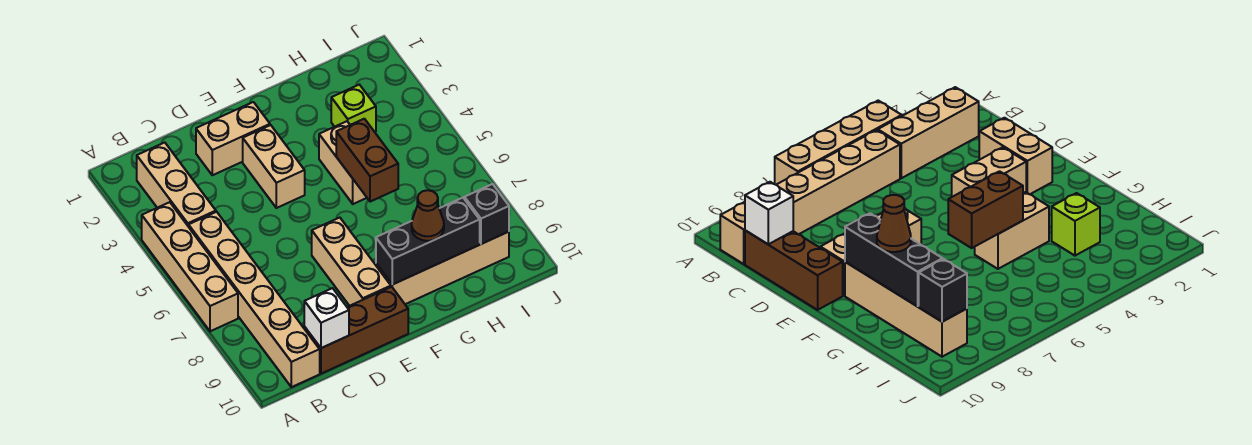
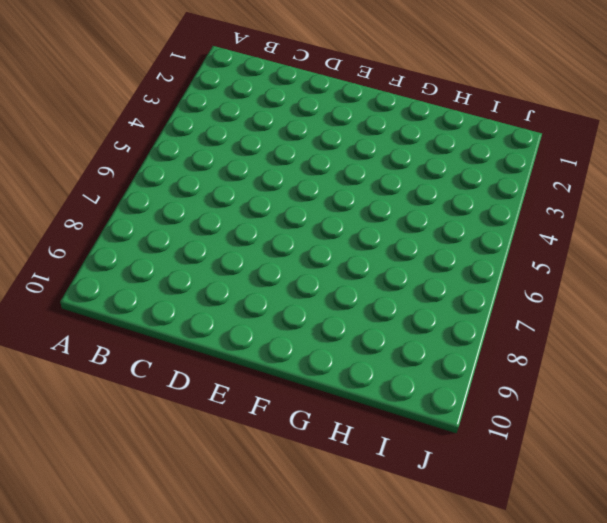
none -> tan 1x4 brick [142,202,238,331]
none -> tan 1x3 brick [137,143,216,227]
none -> tan 1x6 brick [189,212,320,387]

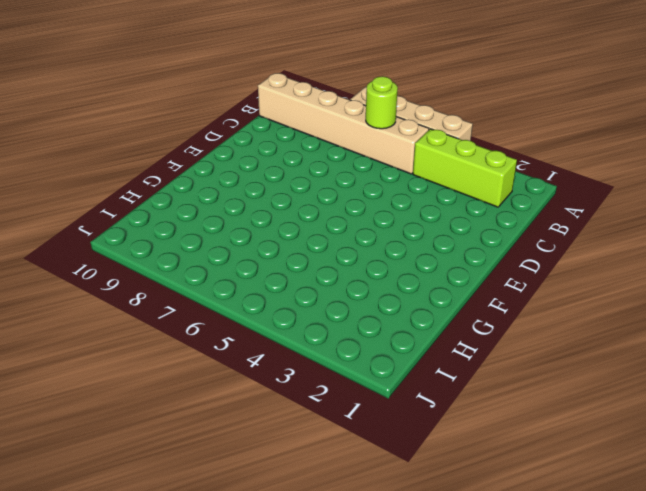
lime 1x3 brick [413,129,517,207] -> tan 1x3 brick [137,143,216,227]
lime 1x1 round brick [366,76,398,129] -> none
none -> brown 1x3 brick [304,287,408,374]
none -> tan 1x2 brick [196,102,270,175]
none -> tan 1x2 brick [243,125,305,208]

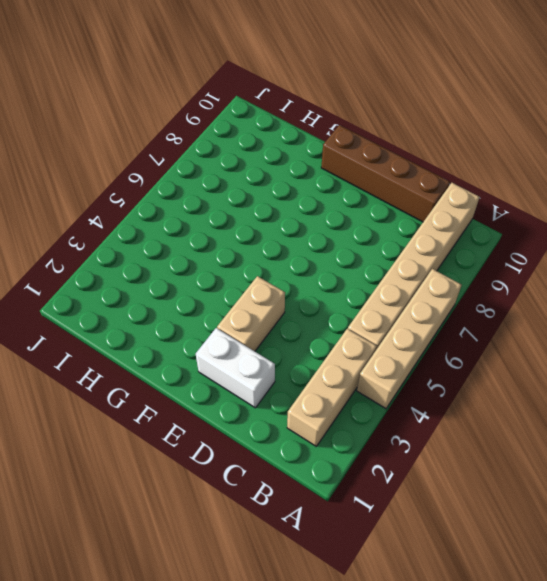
brown 1x4 brick [321,125,450,222] -> brown 1x3 brick [304,287,408,374]
white 1x2 brick [196,328,275,408] -> tan 1x2 brick [196,102,270,175]
none -> tan 1x3 brick [312,218,391,306]
none -> tan 1x4 brick [376,232,509,304]
none -> tan 1x2 brick [319,121,367,204]

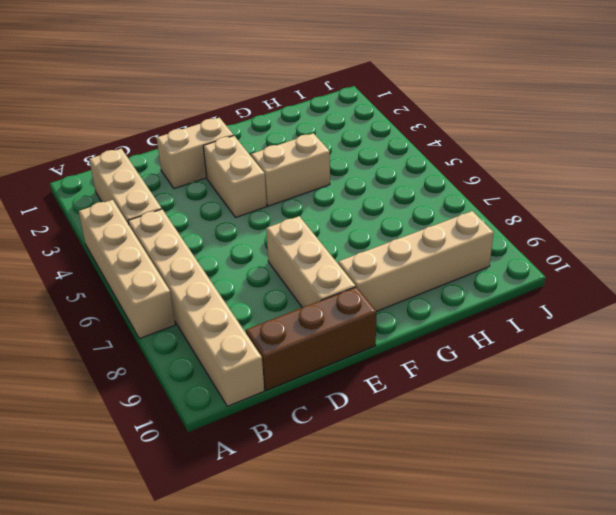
tan 1x2 brick [251,133,330,206] -> tan 1x2 brick turned to [319,121,367,204]
none -> lime 1x1 brick [331,85,376,132]
none -> white 1x1 brick [304,288,349,348]
none -> black 1x3 brick [376,198,480,285]

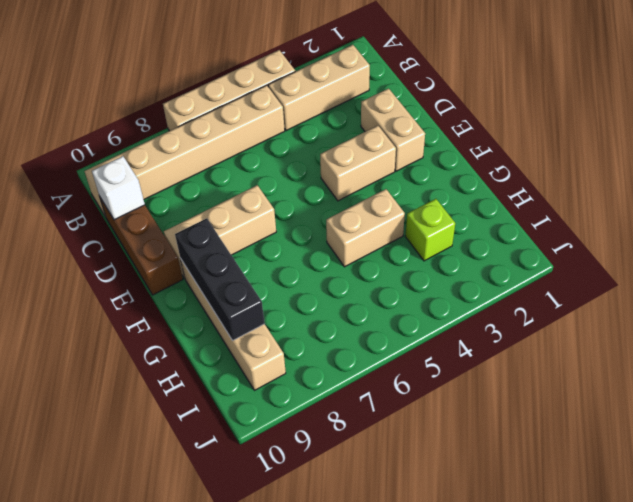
none -> brown 1x2 brick [336,119,398,202]
none -> black 1x1 brick [465,184,509,244]
none -> brown 1x1 cone [412,190,444,241]

